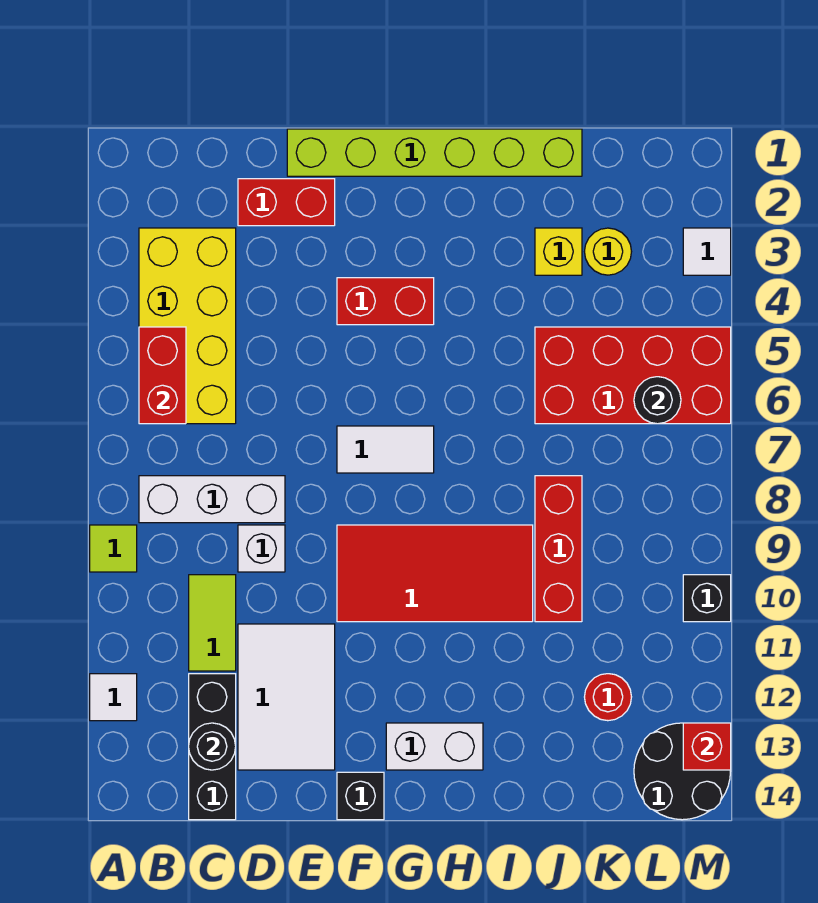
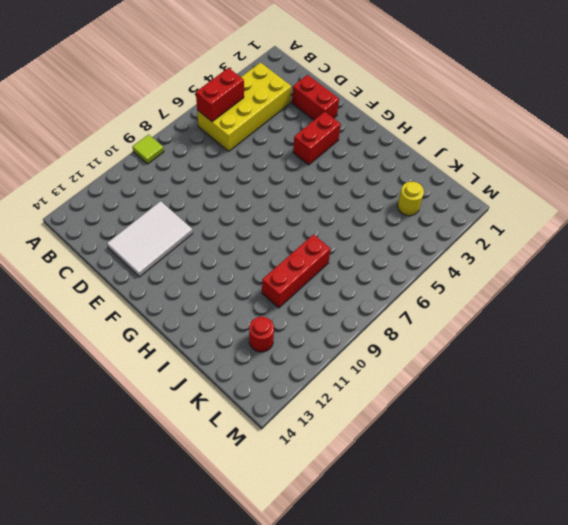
red 1x2 brick [293,112,341,165] -> red 1x2 brick turned to [337,278,434,325]
none -> white 1x1 tile [90,674,137,721]
none -> white 1x3 brick [139,476,285,523]
none -> lime 1x2 tile [189,575,236,671]

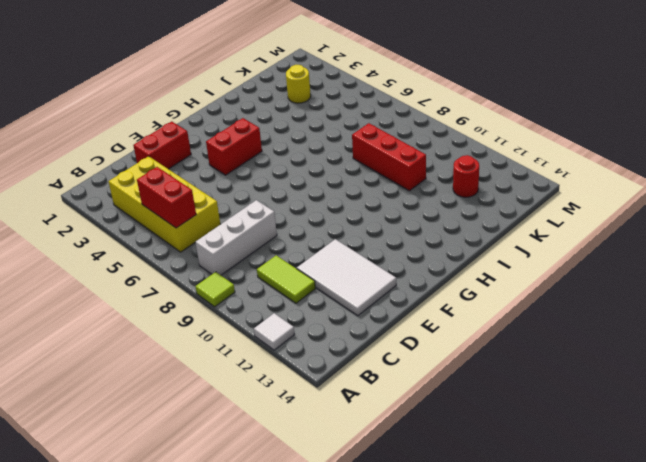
none -> black 1x3 brick [189,674,236,820]
none -> white 1x1 brick [238,525,285,572]
none -> lime 1x6 brick [287,129,582,176]

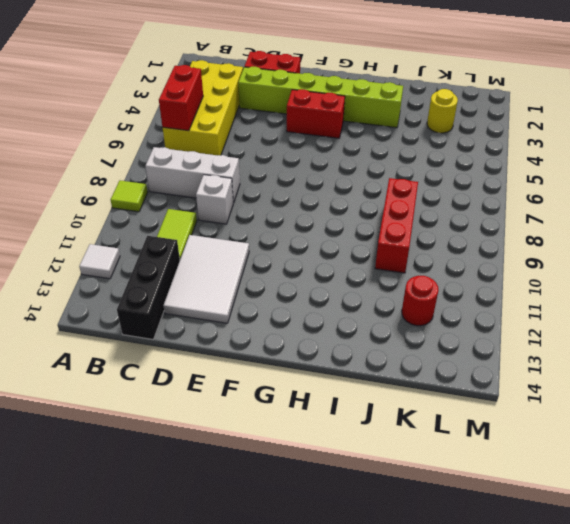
lime 1x6 brick [238,67,403,128] -> lime 1x6 brick moved to [287,129,582,176]
none -> white 1x2 tile [337,426,434,473]
none -> red 2x4 tile [337,525,533,622]
none -> black 1x1 brick [337,772,384,820]

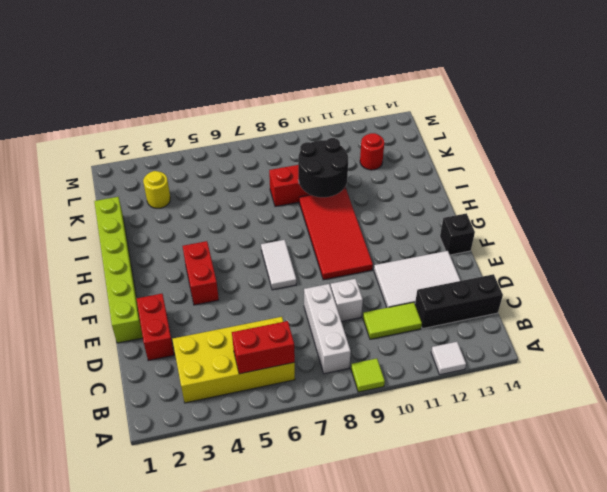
black 2x2 round brick [298,138,348,197] -> black 2x2 round brick moved to [634,723,731,820]
none -> white 1x2 brick [386,723,483,770]
none -> yellow 1x1 brick [535,228,582,275]
none -> red 2x4 brick [535,327,731,424]

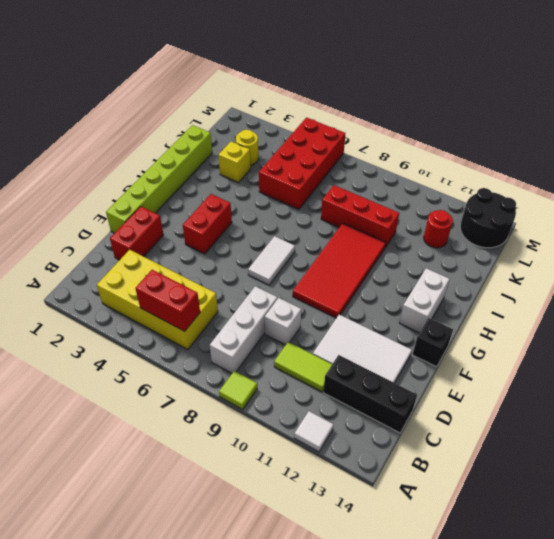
none -> white 1x1 tile [683,228,731,275]
none -> black 1x1 brick [683,575,731,622]
none -> black 1x1 round brick [189,723,236,770]

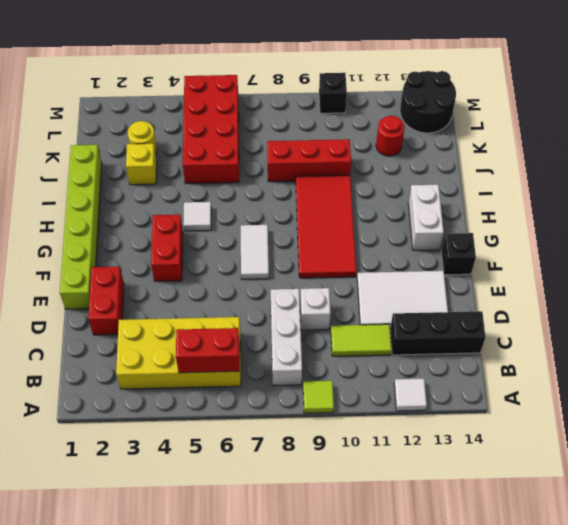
white 1x1 tile [183,202,211,231] -> white 1x1 tile moved to [683,228,731,275]
none -> black 1x1 round brick [189,723,236,770]
none -> black 1x1 round brick [634,377,681,424]
none -> red 1x1 brick [683,723,731,770]

